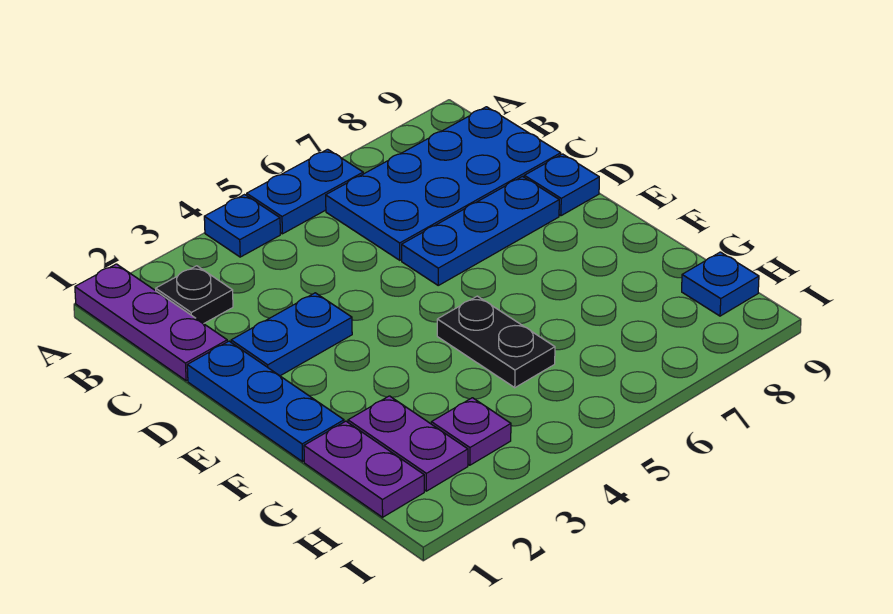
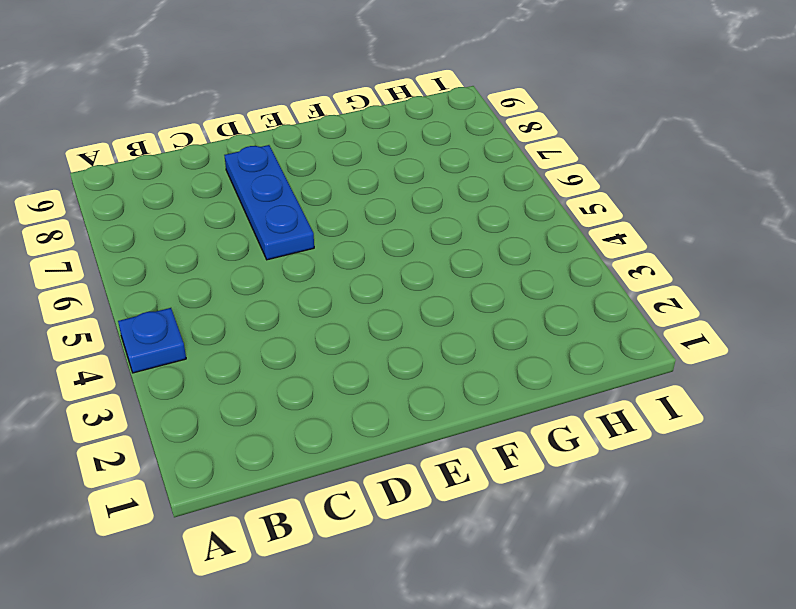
none -> purple 1x3 plate [75,264,227,381]
none -> blue 1x2 plate [247,149,363,234]
none -> black 1x1 plate [156,266,233,324]

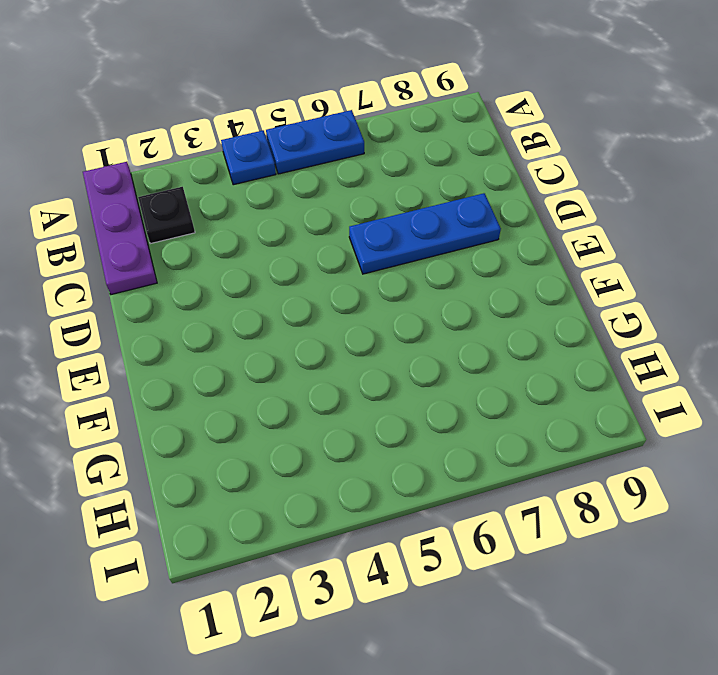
none -> blue 2x4 plate [326,107,561,260]
none -> blue 1x3 plate [187,341,344,462]
none -> blue 1x2 plate [231,293,352,376]

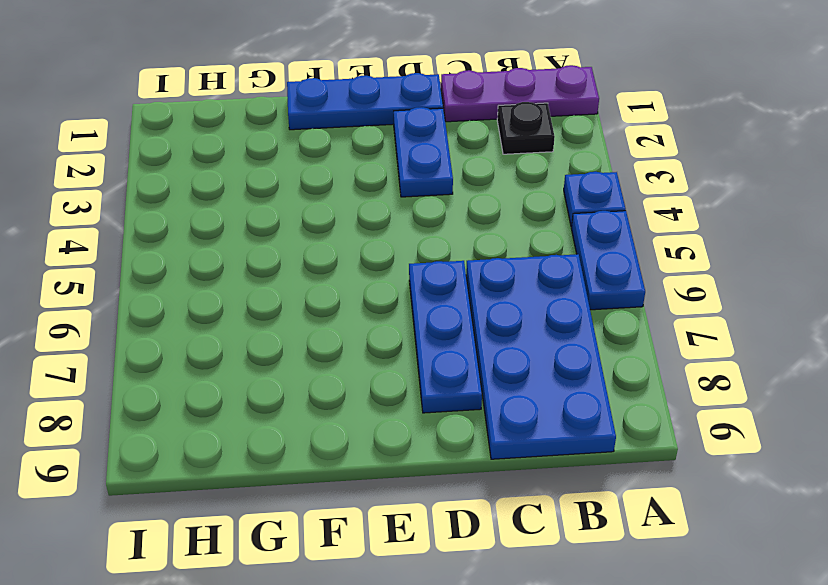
none -> blue 1x1 plate [524,154,599,216]
none -> black 1x2 plate [437,296,555,388]
none -> purple 1x2 plate [304,421,424,517]

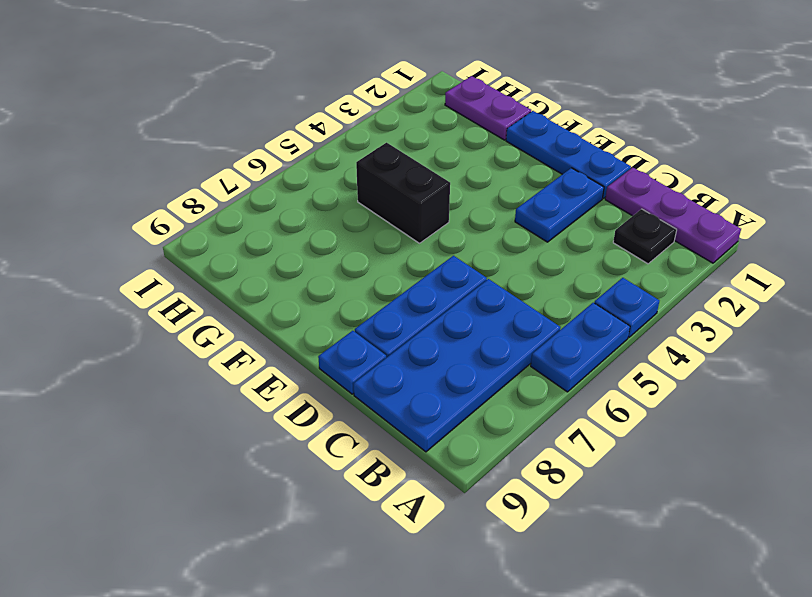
black 1x2 brick [356,143,450,243] -> black 1x2 plate [437,296,555,388]
none -> purple 1x2 plate [348,396,468,491]
none -> purple 1x1 plate [431,398,511,465]
none -> blue 1x1 plate [682,252,759,316]

